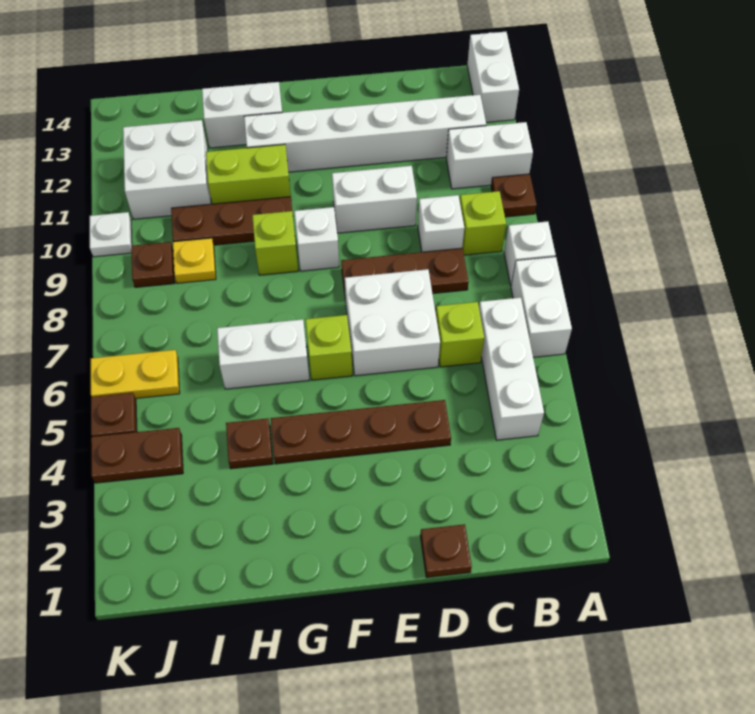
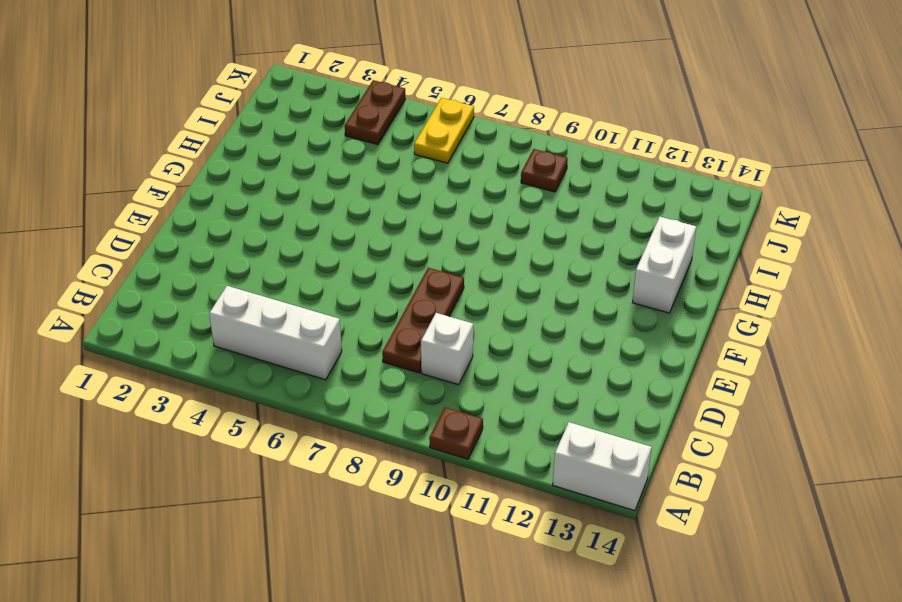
none -> white 1x2 brick [511,257,572,357]
none -> white 1x1 brick [504,221,556,285]
none -> white 1x2 brick [446,122,533,189]
none -> lime 1x1 brick [460,191,506,255]

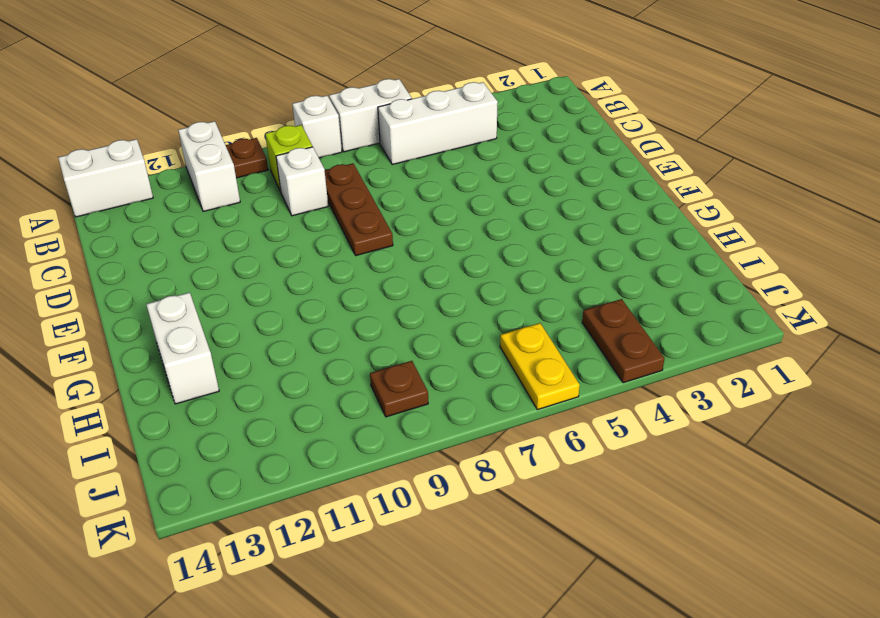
none -> white 1x6 brick [244,95,486,172]
none -> lime 1x1 brick [436,302,484,367]
none -> brown 1x1 plate [420,524,472,577]
none -> brown 1x4 plate [271,400,451,464]

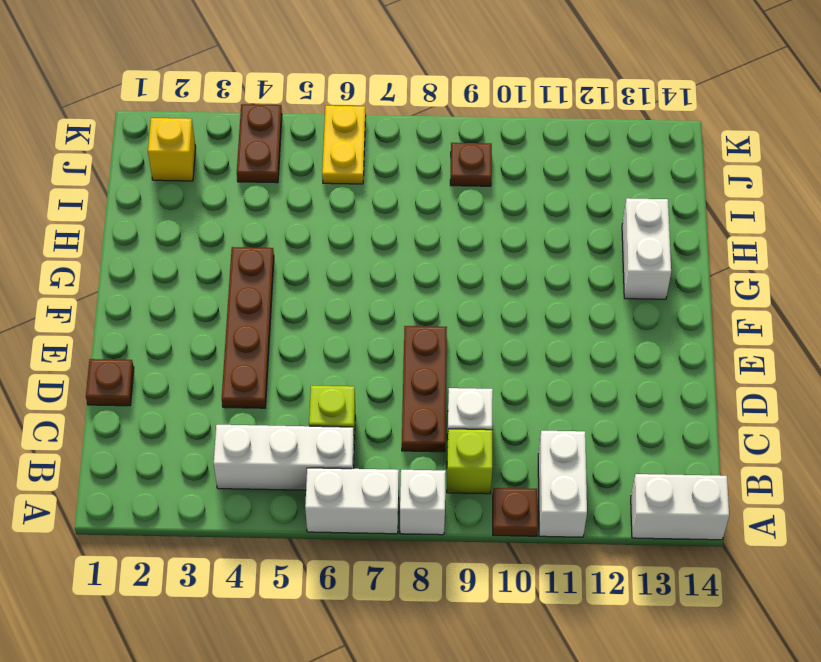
yellow 1x1 brick [148,118,196,181] -> none
none -> white 1x6 brick [244,95,486,172]
none -> white 2x2 brick [345,269,440,376]
none -> white 1x2 brick [332,166,417,233]
none -> lime 1x1 brick [305,315,353,380]

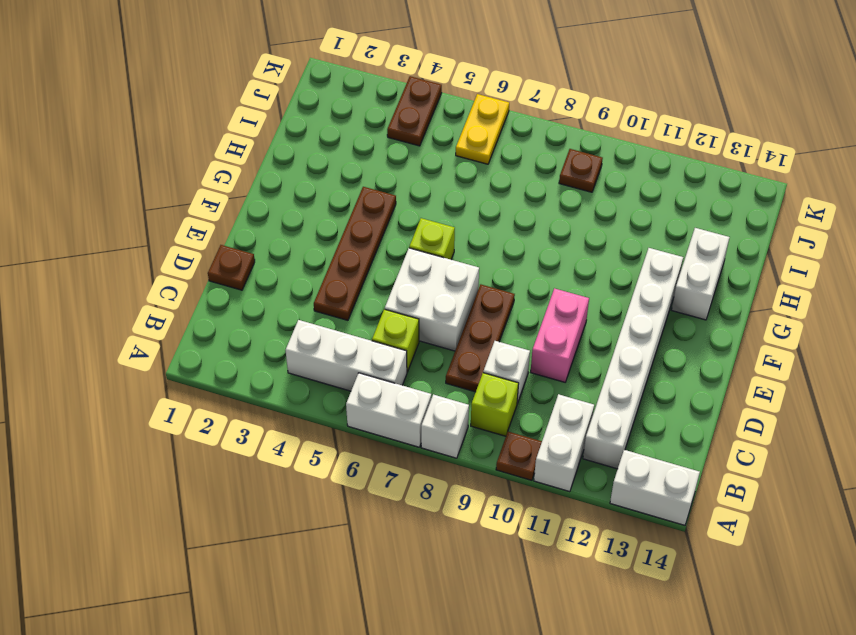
pink 1x2 brick [531,288,589,382] -> white 1x2 brick [332,166,417,233]
none -> white 1x1 brick [294,207,339,271]
none -> white 1x2 brick [217,319,309,389]
none -> lime 1x1 brick [252,211,298,275]
none -> brown 1x3 plate [171,197,292,245]

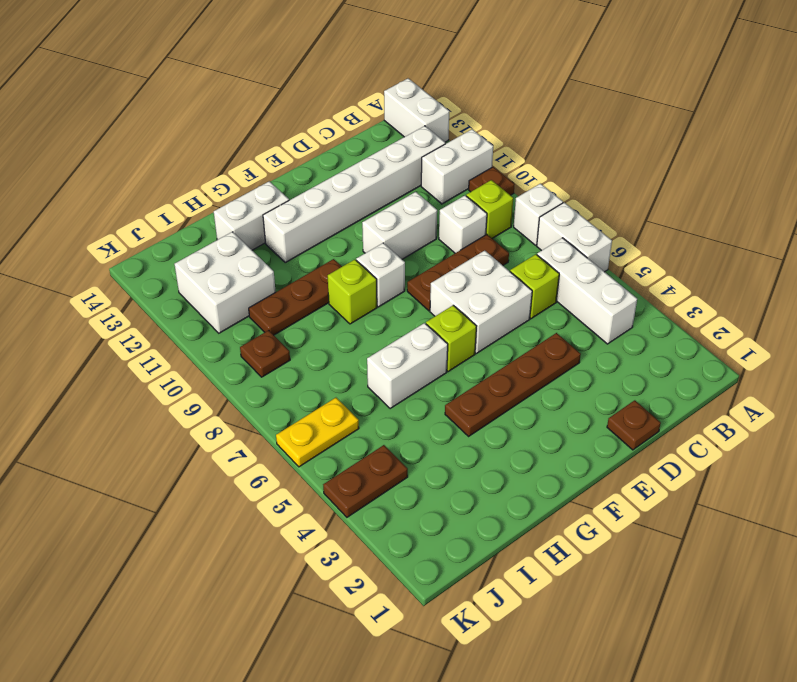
none -> lime 1x2 brick [206,144,291,204]
none -> brown 1x1 plate [226,418,273,469]
none -> yellow 1x1 plate [173,238,216,283]
none -> brown 1x1 plate [91,393,137,437]

